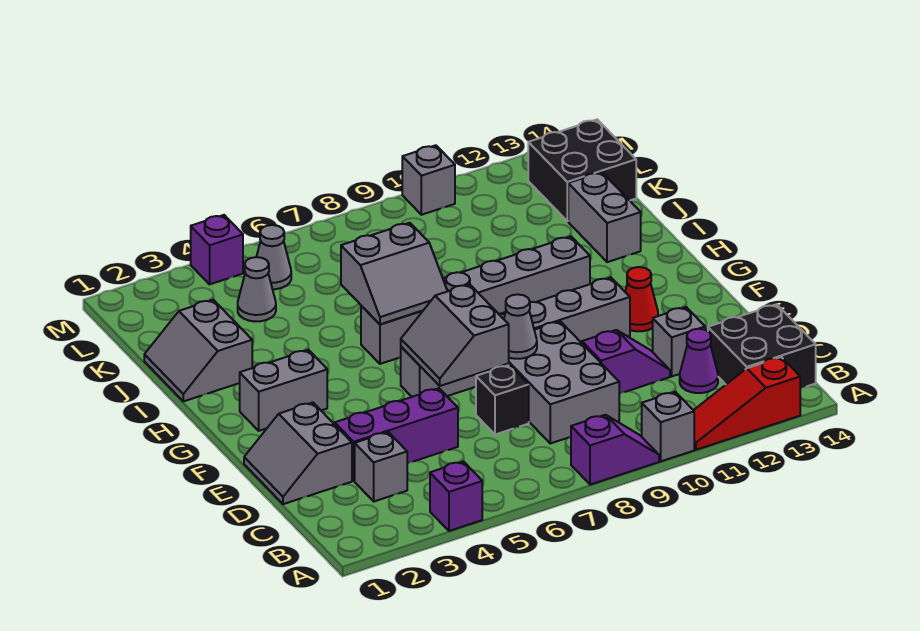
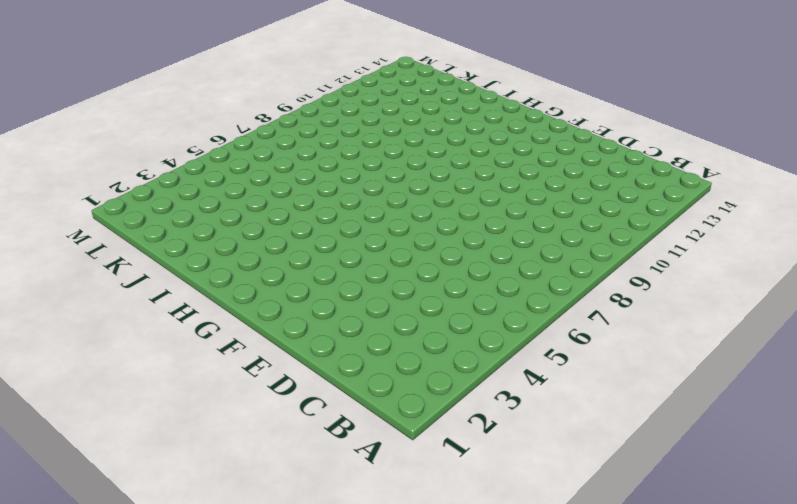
none -> purple 1x1 brick [430,461,482,531]
none -> purple 1x2 slope [571,415,659,485]
none -> grey 1x1 brick [642,392,694,461]

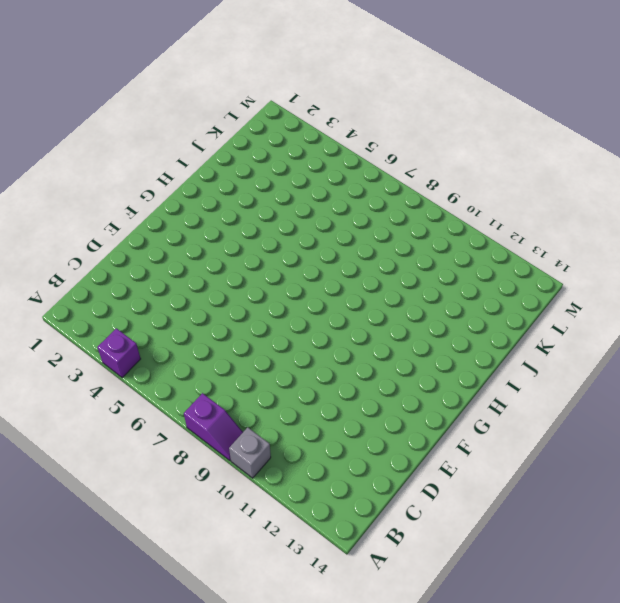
none -> red 1x3 slope [694,357,800,450]
none -> black 2x2 brick [708,304,816,389]
none -> grey 1x1 brick [355,432,407,501]

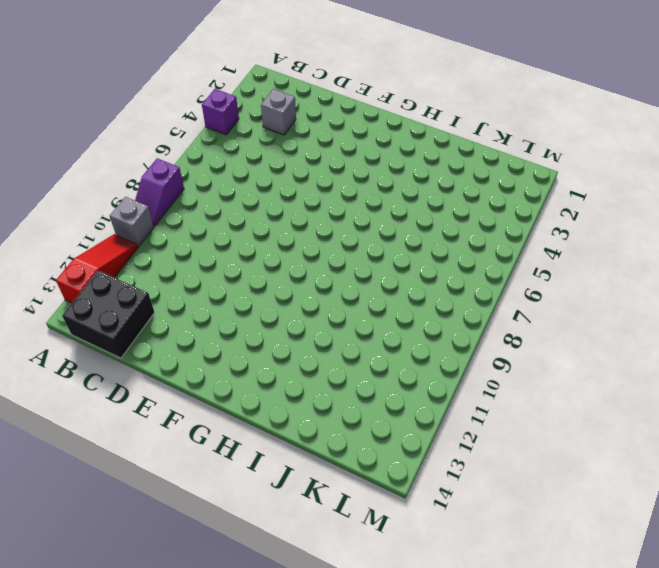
none -> grey 2x3 brick [491,321,619,443]
none -> purple 1x1 cone [680,329,718,393]
none -> grey 2x2 slope [244,403,352,504]

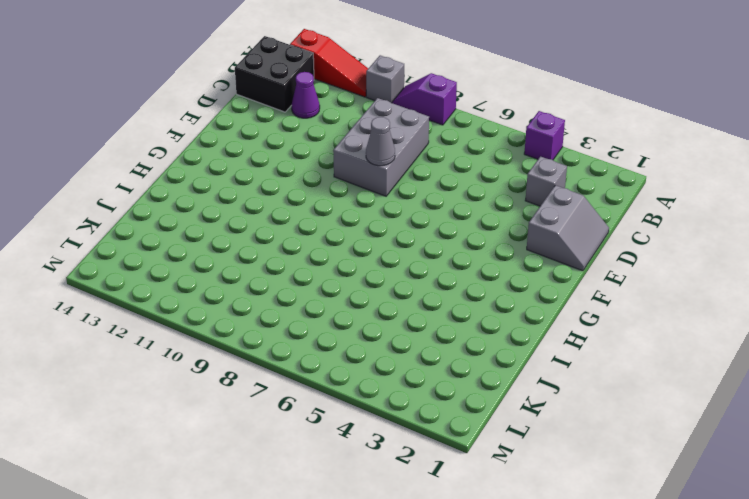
none -> purple 1x3 brick [335,388,458,481]
none -> black 1x1 brick [476,365,529,435]
none -> purple 1x2 slope [582,330,670,394]

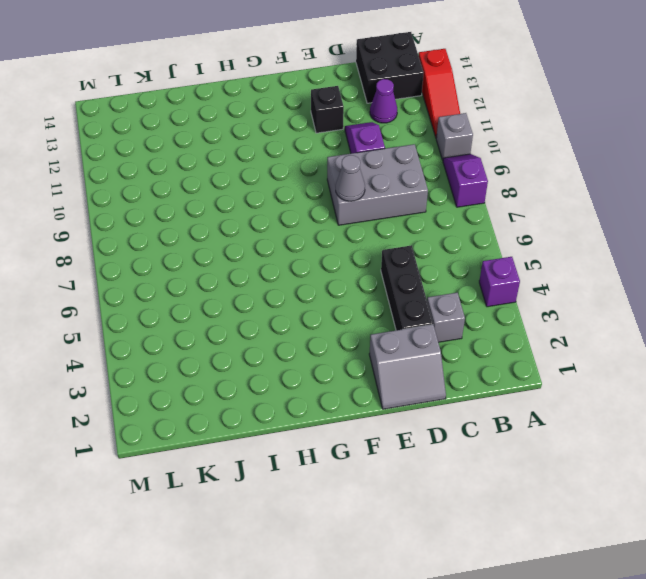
black 1x3 brick [381,245,433,330] -> purple 1x3 brick [335,388,458,481]
black 1x1 brick [311,86,344,133] -> black 1x1 brick moved to [476,365,529,435]
none -> grey 1x1 brick [653,307,705,376]
none -> grey 1x6 brick [401,278,630,397]
none -> red 1x1 cone [625,267,658,331]

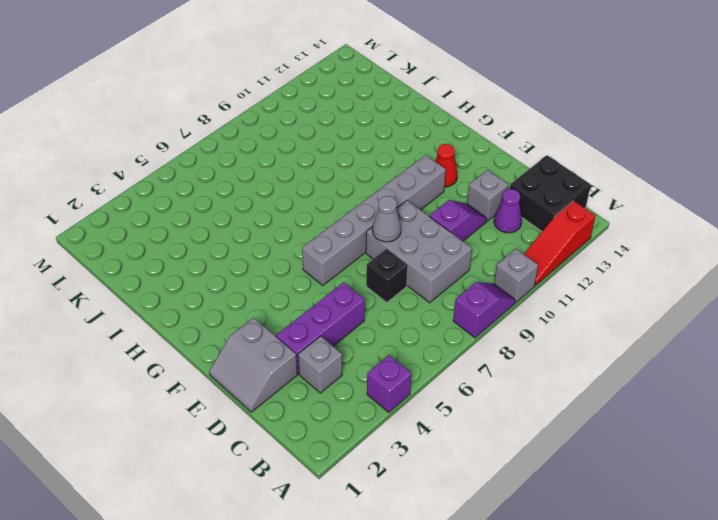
none -> grey 1x2 brick [240,350,327,431]
none -> grey 1x6 brick [361,236,590,364]
none -> grey 2x2 slope [144,300,252,401]

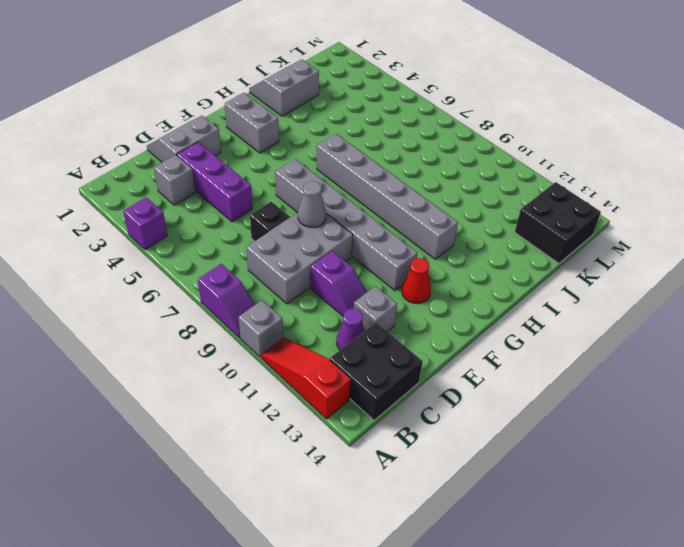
none -> grey 1x2 brick [568,172,641,262]
none -> grey 1x1 cone [238,257,276,322]
none -> grey 1x1 cone [256,225,291,289]

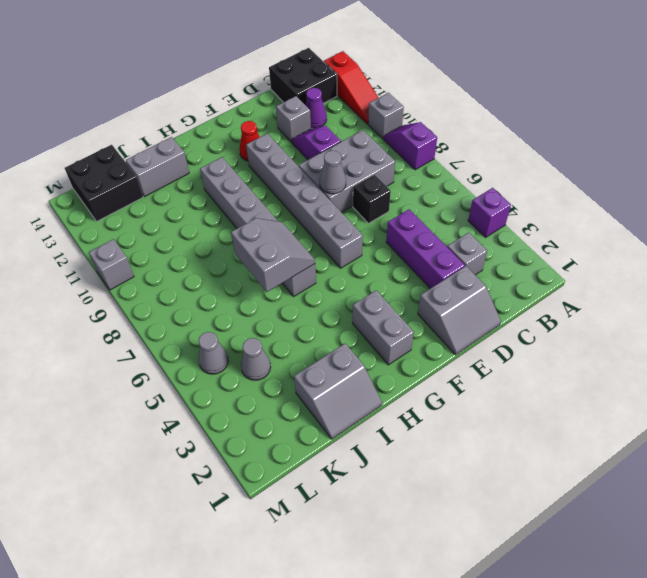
none -> purple 1x1 brick [191,215,243,284]
none -> grey 2x2 slope [401,284,509,386]

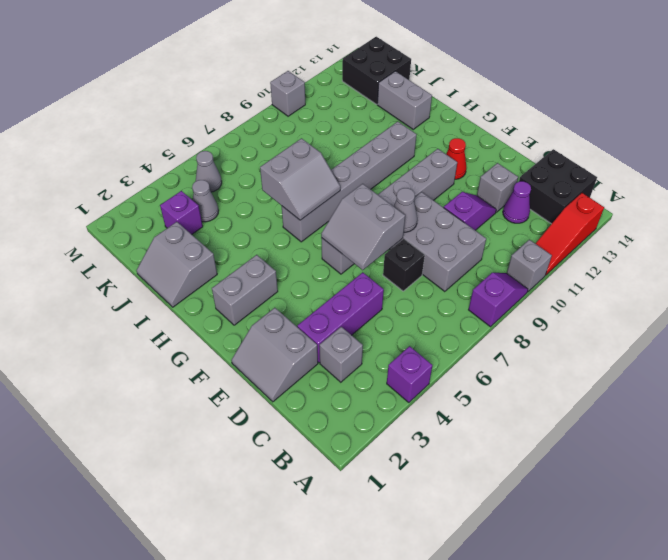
purple 1x1 brick [160,191,203,234] -> purple 1x1 brick moved to [191,215,243,284]

